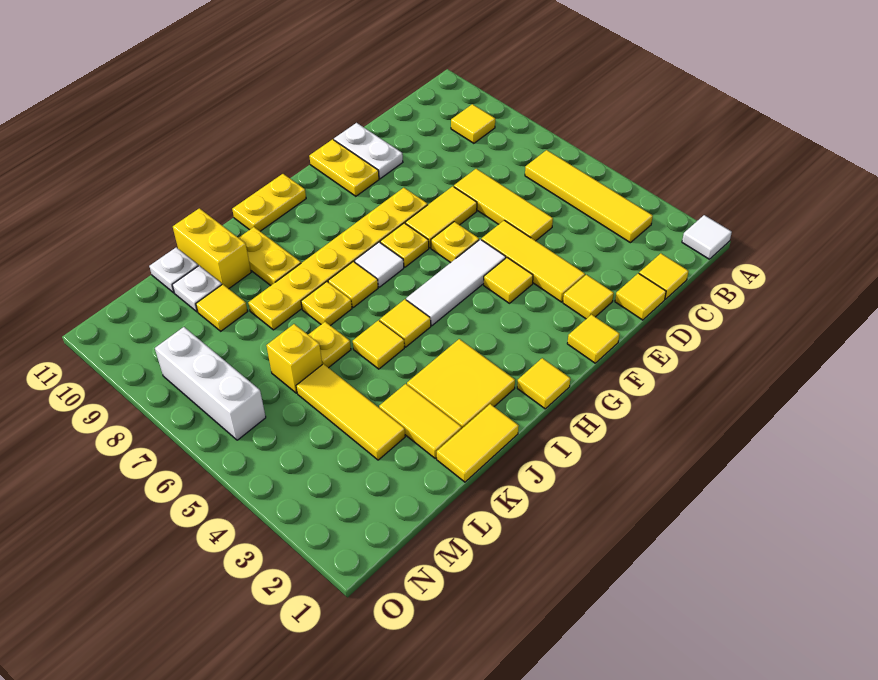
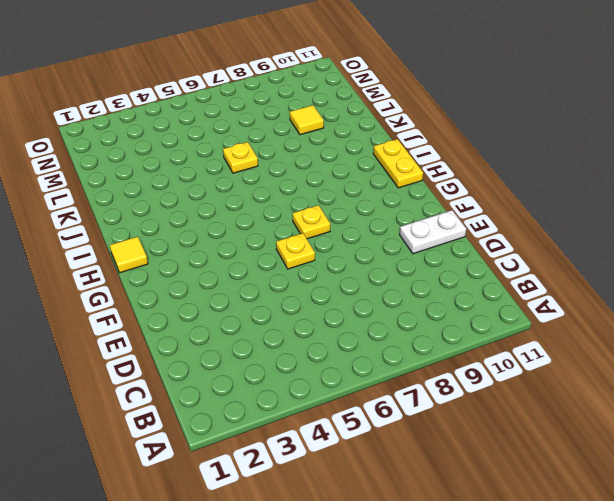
none -> white 1x1 tile [682,215,732,259]
none -> yellow 1x4 tile [525,150,653,243]
none -> yellow 1x1 tile [451,104,495,143]
none -> yellow 1x1 tile [639,253,689,299]

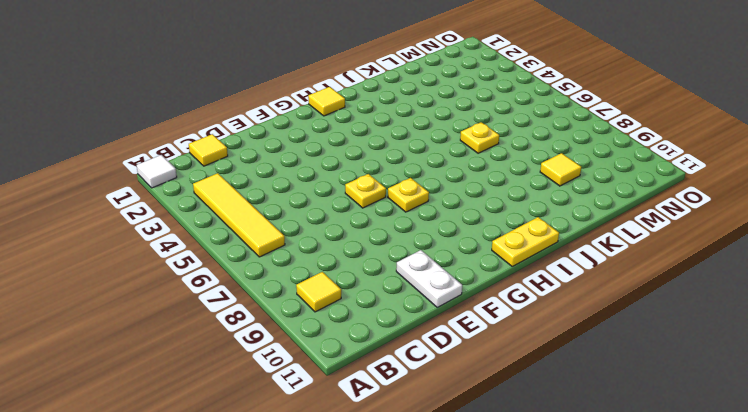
none -> yellow 1x1 tile [615,273,666,320]
none -> yellow 1x3 tile [454,169,553,241]
none -> yellow 1x1 tile [563,275,614,319]
none -> yellow 1x3 tile [481,220,585,302]

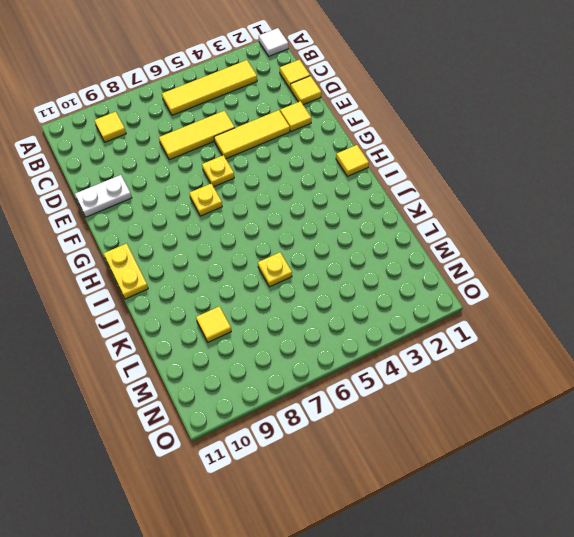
none -> yellow 1x2 tile [405,186,477,248]
none -> yellow 1x1 tile [567,315,620,363]
none -> yellow 1x1 tile [484,258,533,303]
none -> white 1x3 tile [406,239,506,326]

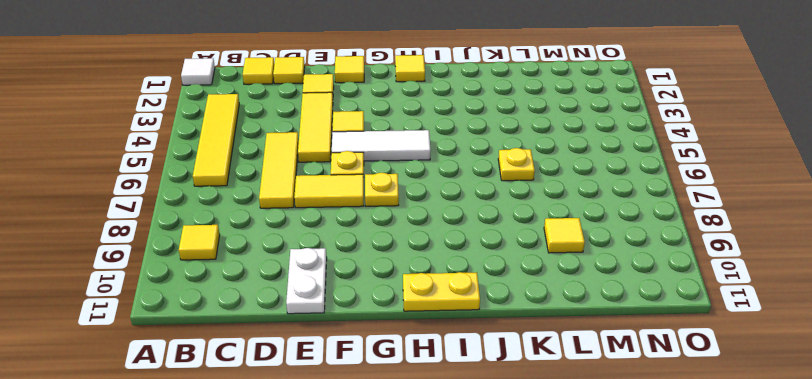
none -> yellow 1x6 plate [248,188,428,330]
none -> yellow 1x2 plate [309,139,379,196]
none -> white 1x1 tile [355,242,404,287]
none -> yellow 2x2 tile [407,339,515,428]

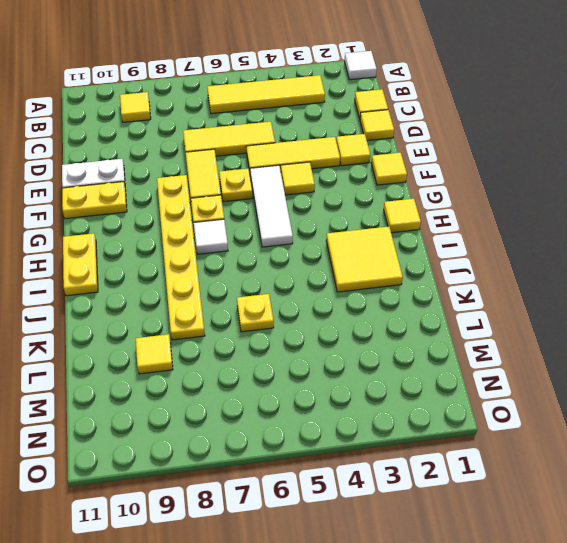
none -> yellow 1x1 tile [380,299,431,347]
none -> yellow 1x1 tile [328,262,378,307]
none -> yellow 1x2 tile [437,404,519,482]
none -> yellow 1x1 tile [353,320,404,369]

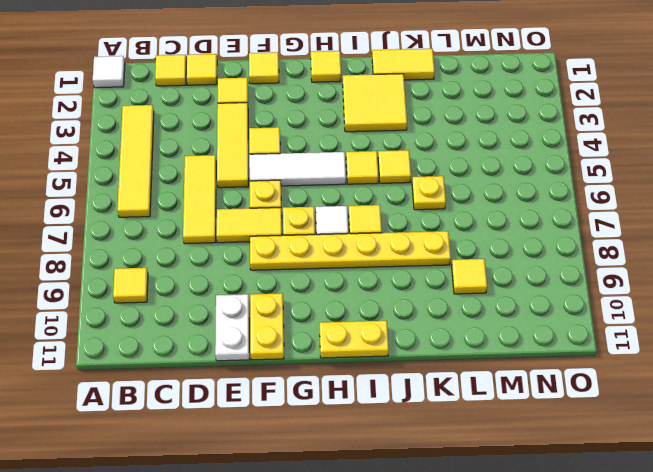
none -> yellow 1x1 plate [301,282,352,326]
none -> yellow 1x2 plate [239,227,301,286]
none -> yellow 1x2 tile [379,384,462,458]
none -> yellow 1x2 brick [173,208,251,289]

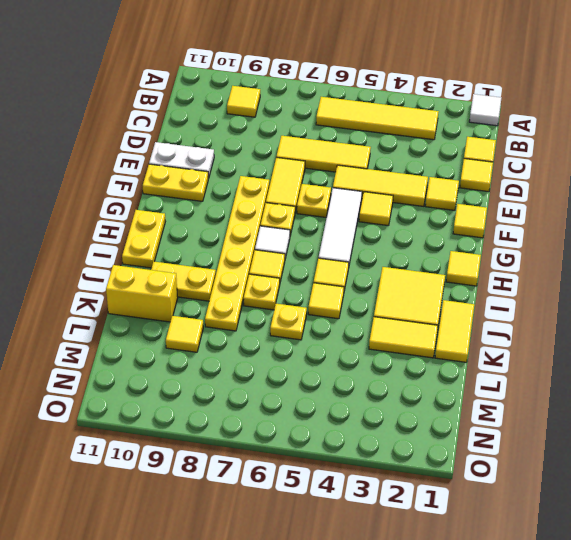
none -> yellow 1x3 tile [296,364,405,460]
none -> yellow 1x1 brick [266,324,322,393]
none -> white 1x1 plate [172,266,222,312]
none -> white 1x1 plate [149,247,198,293]

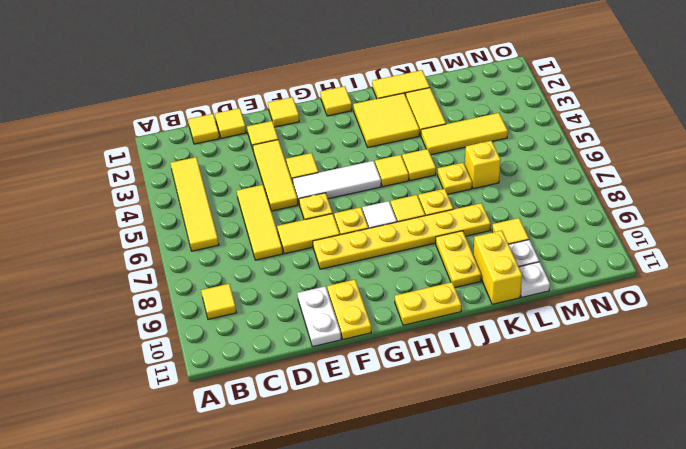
yellow 1x3 tile [421,113,508,155] -> yellow 1x3 tile turned to [296,364,405,460]
none -> white 1x1 tile [682,215,732,259]
none -> white 1x3 brick [155,327,266,440]

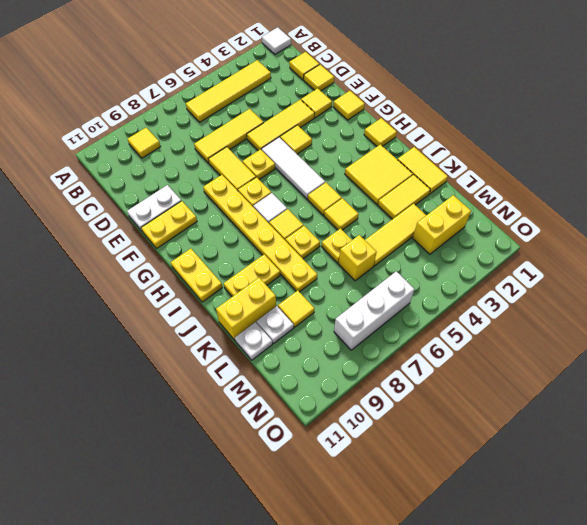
yellow 1x2 brick [413,195,471,254] -> none

